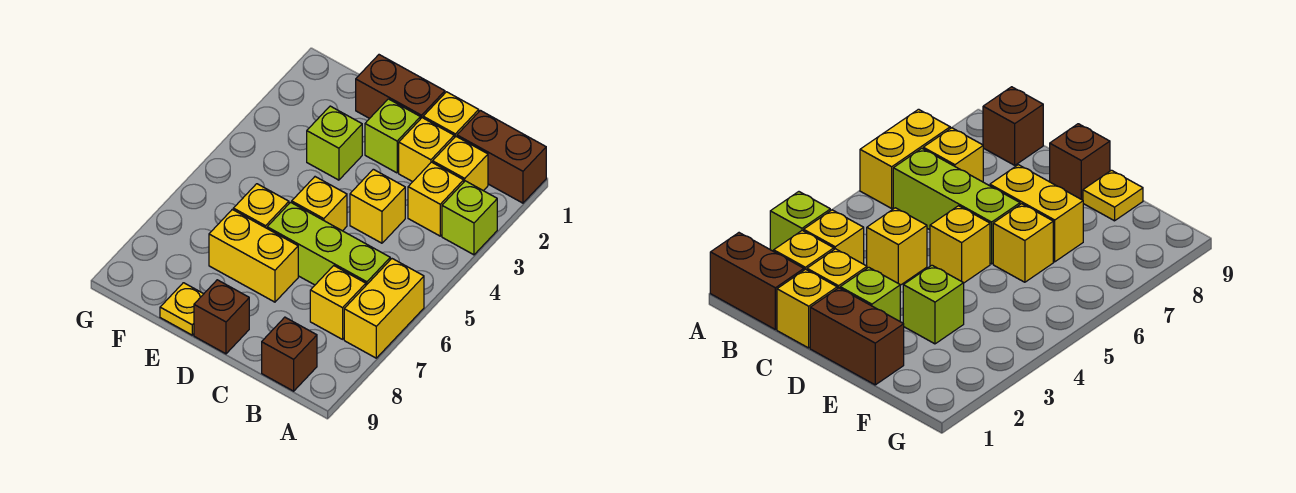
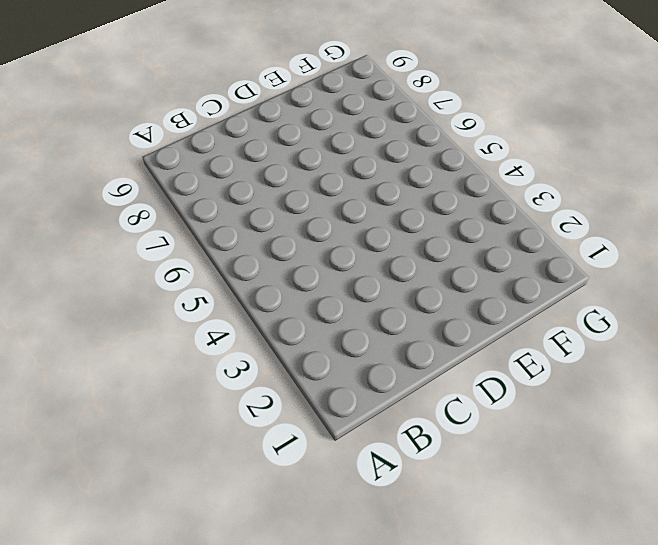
none -> brown 1x2 brick [457,110,546,203]
none -> lime 1x1 brick [442,181,497,255]
none -> yellow 1x2 brick [344,259,424,358]

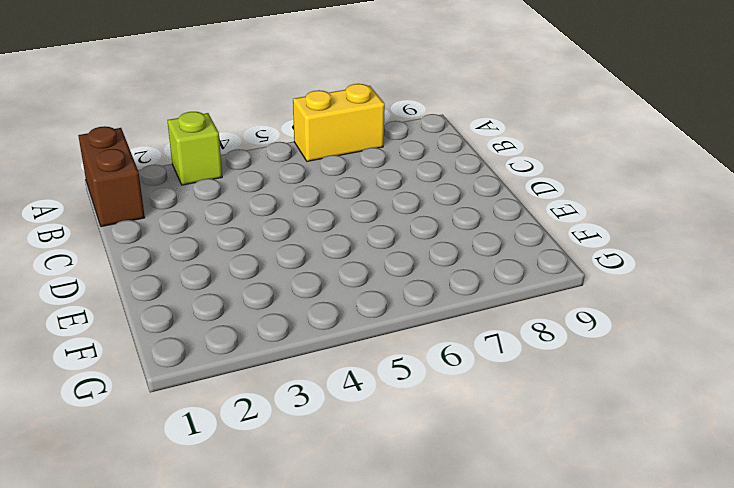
none -> yellow 1x1 brick [433,137,488,191]
none -> yellow 1x1 brick [408,162,464,236]
none -> lime 1x3 brick [267,202,390,285]

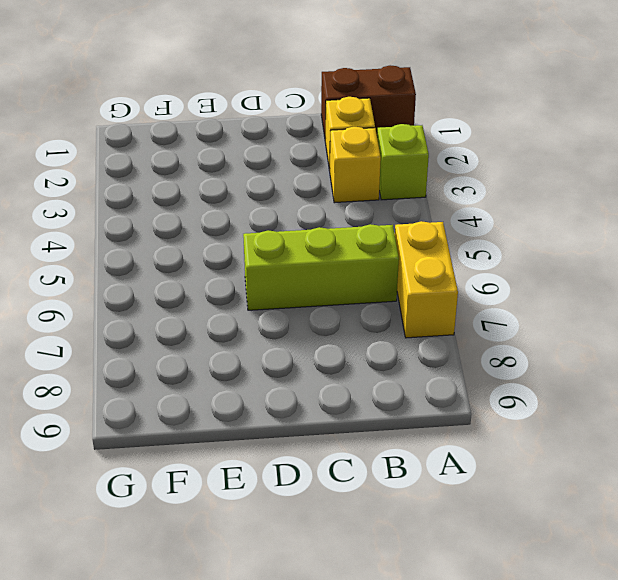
none -> yellow 1x1 brick [310,266,366,339]
none -> brown 1x1 brick [262,317,317,391]
none -> yellow 1x1 brick [423,92,479,138]

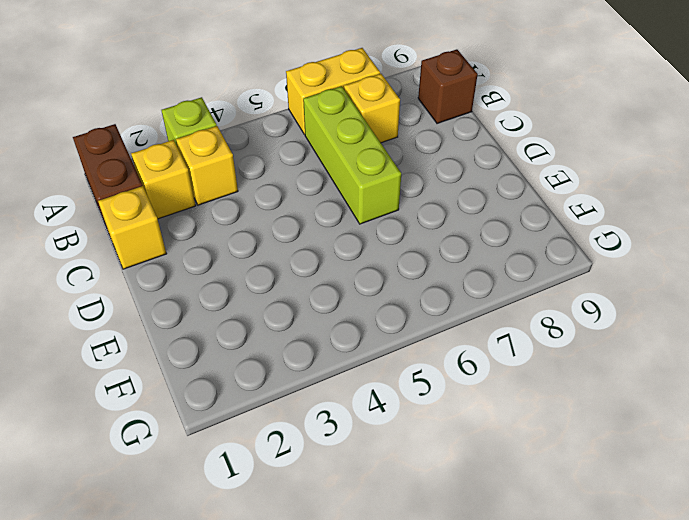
none -> yellow 1x1 brick [399,118,454,182]
none -> yellow 1x1 brick [350,169,405,243]
none -> brown 1x2 brick [356,55,445,119]

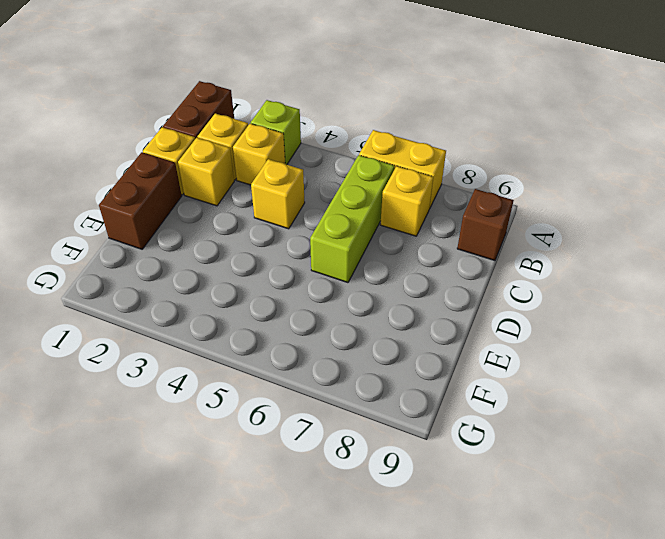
none -> lime 1x1 brick [365,99,420,173]
none -> yellow 1x1 brick [292,177,347,231]
none -> yellow 1x2 brick [209,209,298,302]

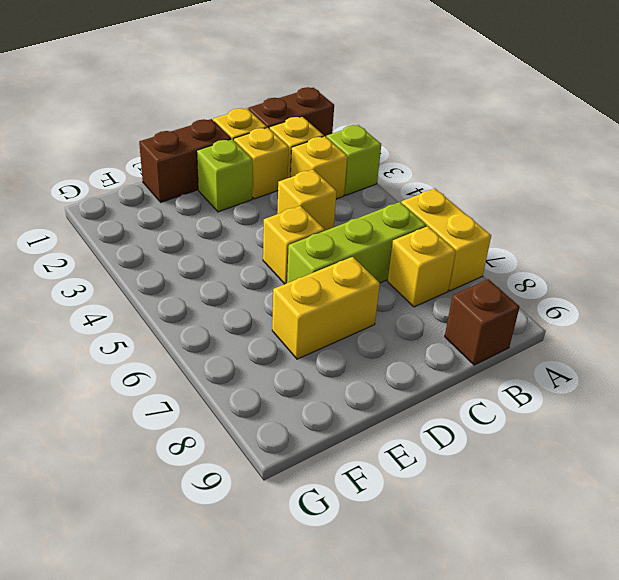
none -> brown 1x1 brick [194,280,249,354]
none -> lime 1x1 brick [307,106,362,180]
none -> yellow 1x1 brick [233,184,289,228]

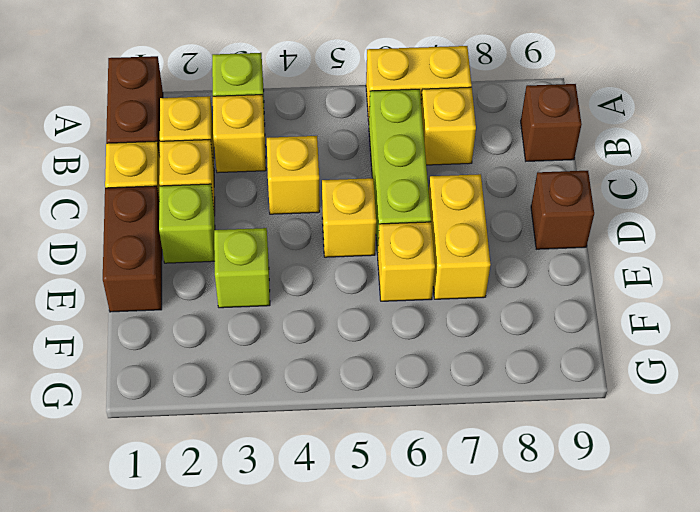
none -> yellow 1x1 plate [160,283,203,335]

